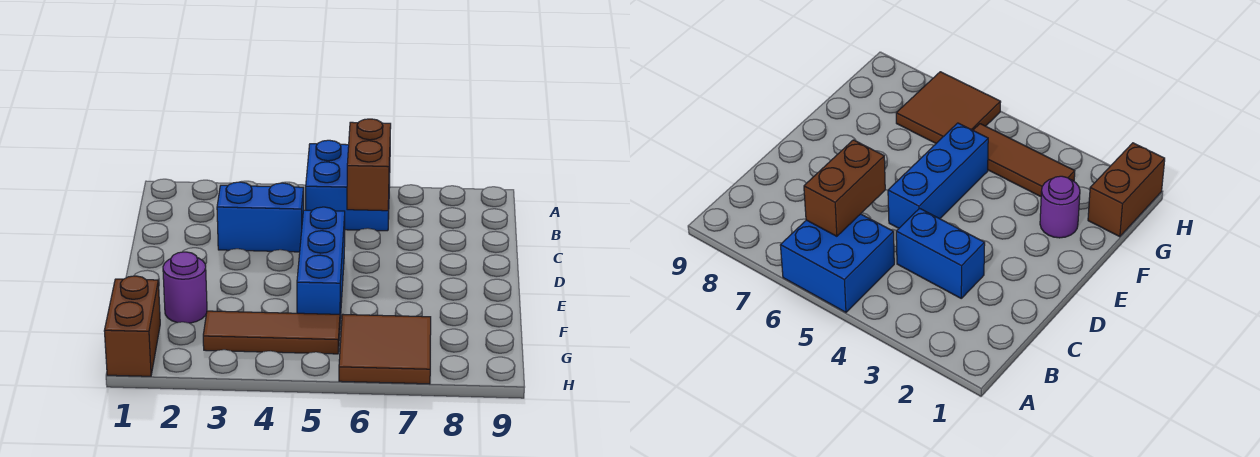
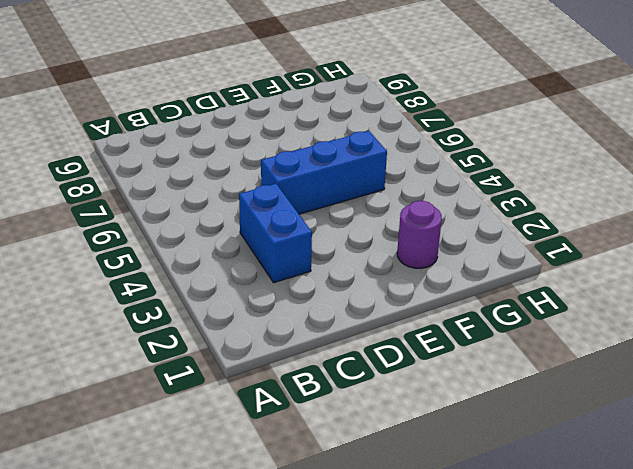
none -> blue 2x2 brick [306,140,390,231]
none -> brown 1x2 brick [104,276,160,376]

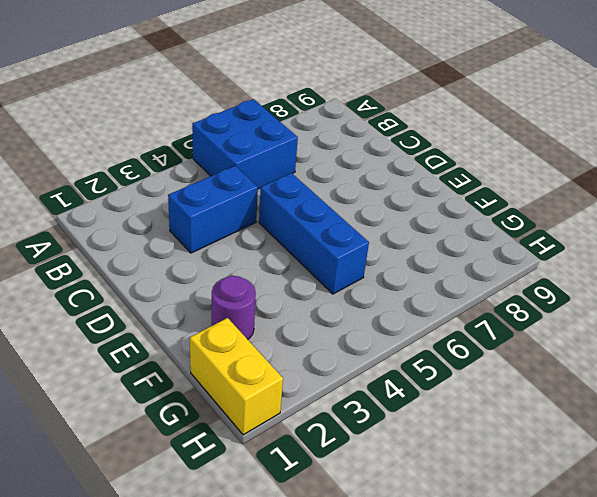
yellow 1x2 brick [190,318,283,435] -> brown 1x2 brick [104,276,160,376]
none -> brown 1x3 tile [203,311,340,354]
none -> brown 2x2 tile [339,314,431,384]

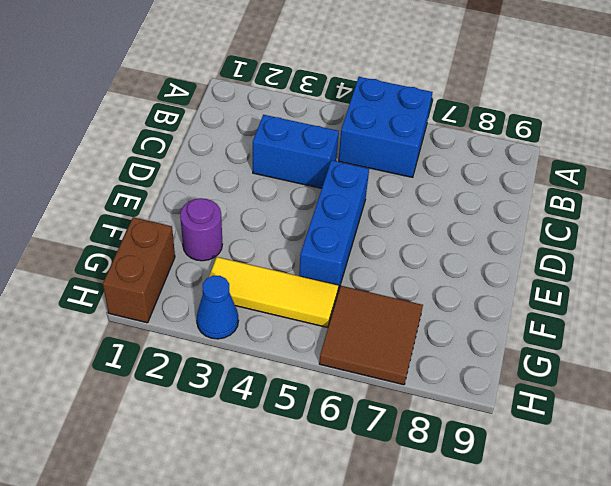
yellow 1x3 tile [209,257,338,328] -> brown 1x3 tile [203,311,340,354]
blue 1x1 cone [197,276,238,339] -> none
none -> brown 1x2 brick [347,119,391,211]

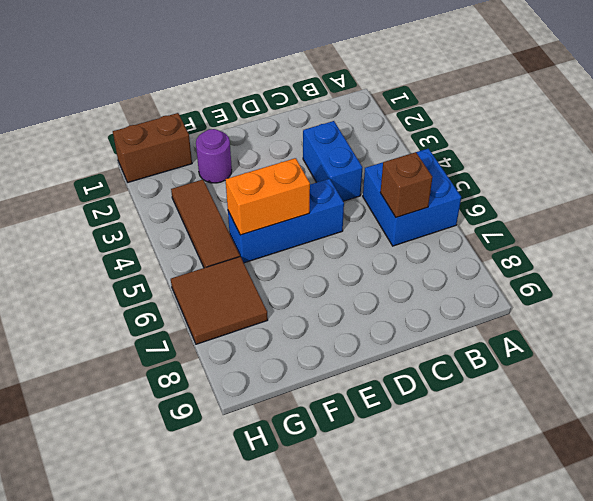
brown 1x1 brick [380,152,432,217] -> brown 1x2 brick [347,119,391,211]
orange 1x2 brick [225,158,310,235] -> none

